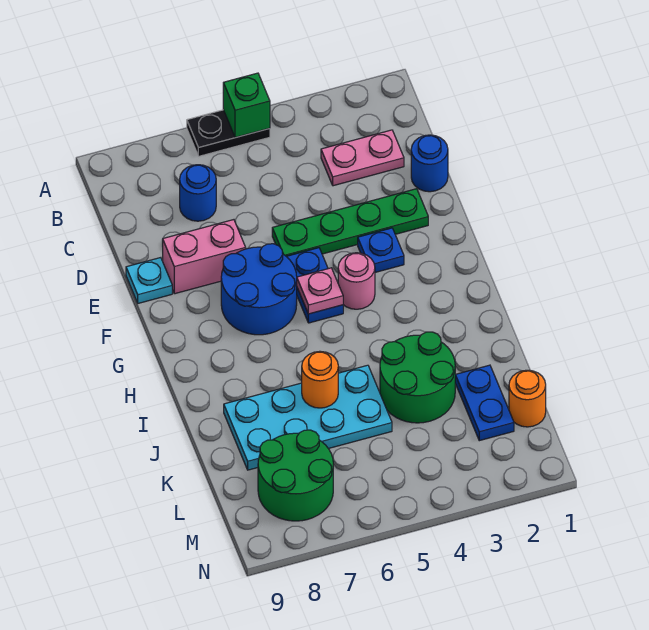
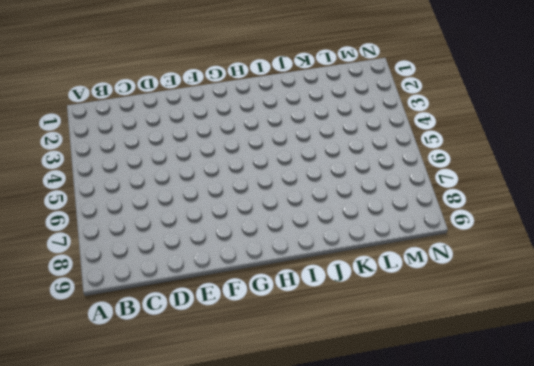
none -> black 1x2 plate [187,110,270,156]
none -> pink 1x2 plate [321,130,404,186]
none -> blue 1x1 round brick [180,165,216,221]

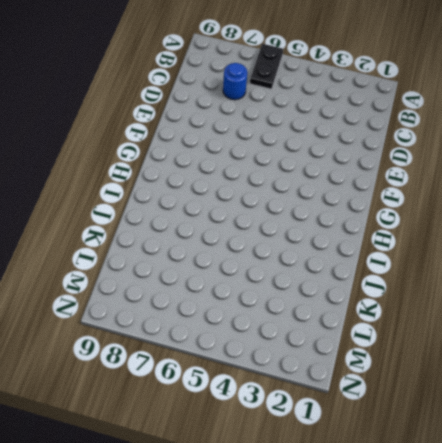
black 1x2 plate [250,44,283,89] -> black 1x2 plate turned to [187,110,270,156]
none -> pink 1x2 plate [321,130,404,186]
none -> blue 1x1 round brick [411,135,448,192]
none -> green 1x4 plate [272,189,428,256]

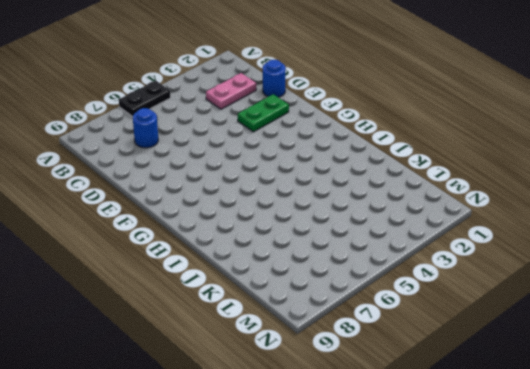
green 1x2 plate [238,94,289,132] -> green 1x4 plate [272,189,428,256]
none -> pink 1x2 brick [162,220,246,294]
none -> cyan 1x1 plate [126,258,172,303]
none -> blue 1x1 plate [358,228,404,272]

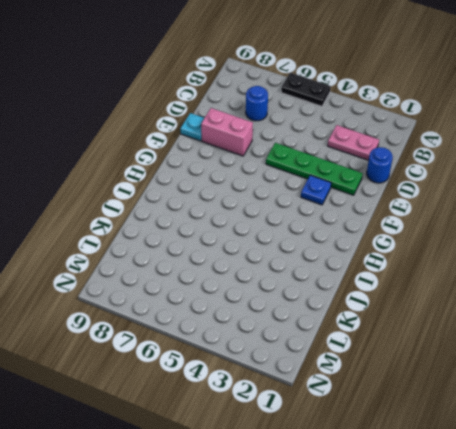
none -> blue 1x2 plate [286,248,343,323]
none -> blue 2x2 round brick [221,244,297,335]
none -> pink 1x1 round brick [338,253,375,309]

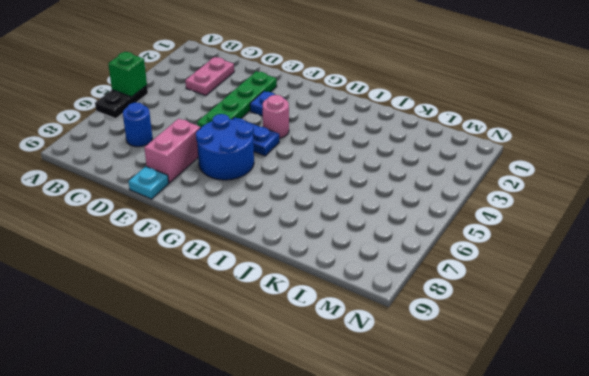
none -> blue 1x1 round brick [411,135,448,192]
none -> green 2x2 round brick [380,332,455,423]
none -> cyan 2x4 plate [224,365,392,470]

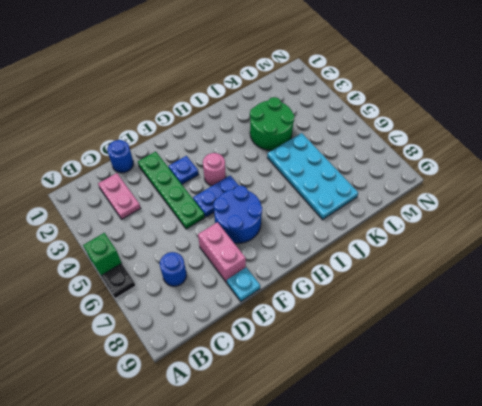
none -> blue 1x2 plate [455,365,514,441]
none -> orange 1x1 round brick [509,370,546,427]
none -> green 2x2 round brick [258,430,333,521]

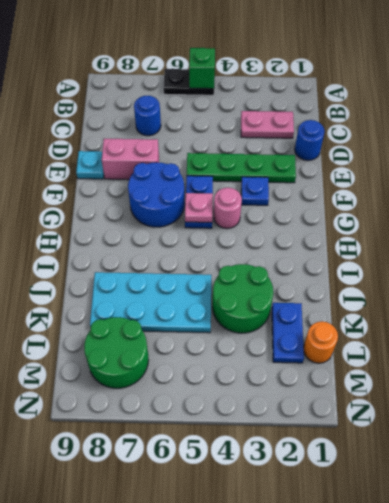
none -> orange 1x1 round brick [302,351,338,408]

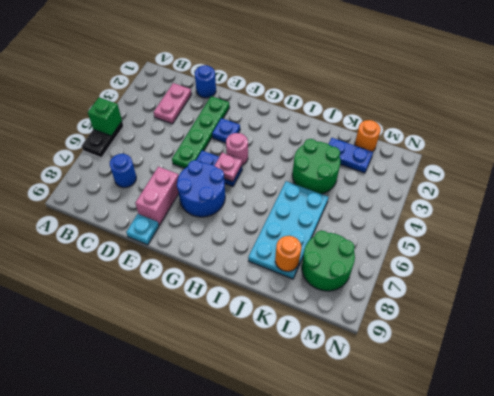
orange 1x1 round brick [275,236,301,271] -> orange 1x1 round brick moved to [302,351,338,408]

